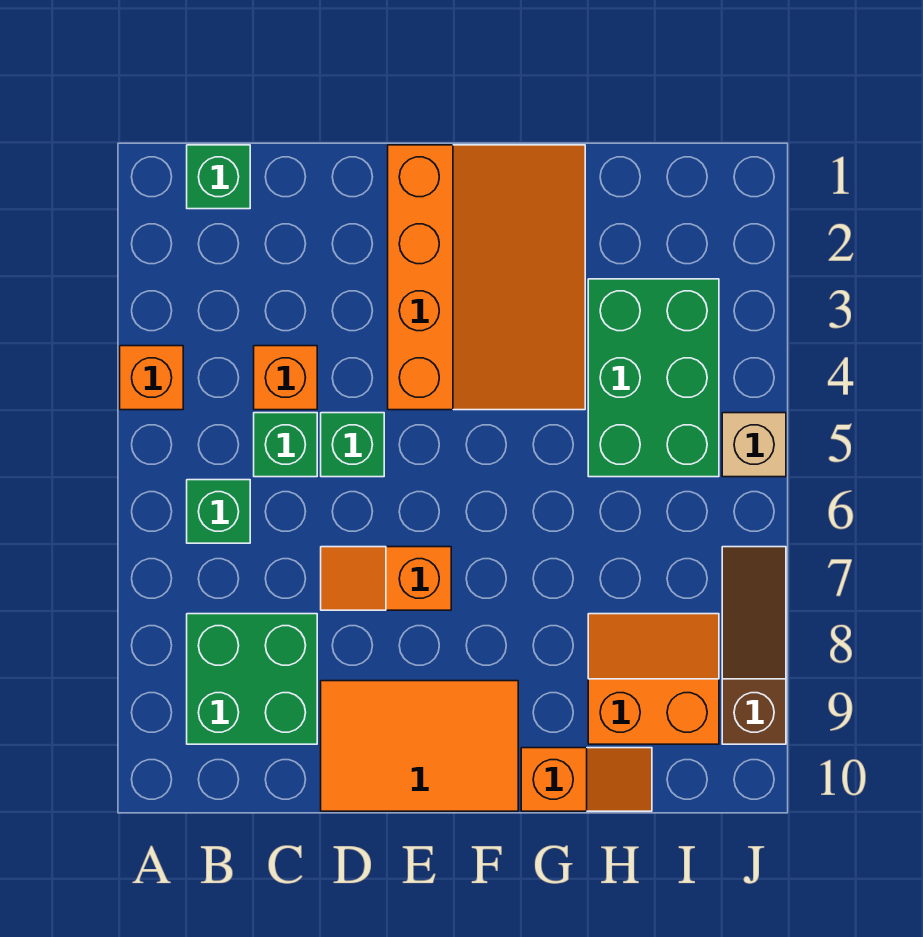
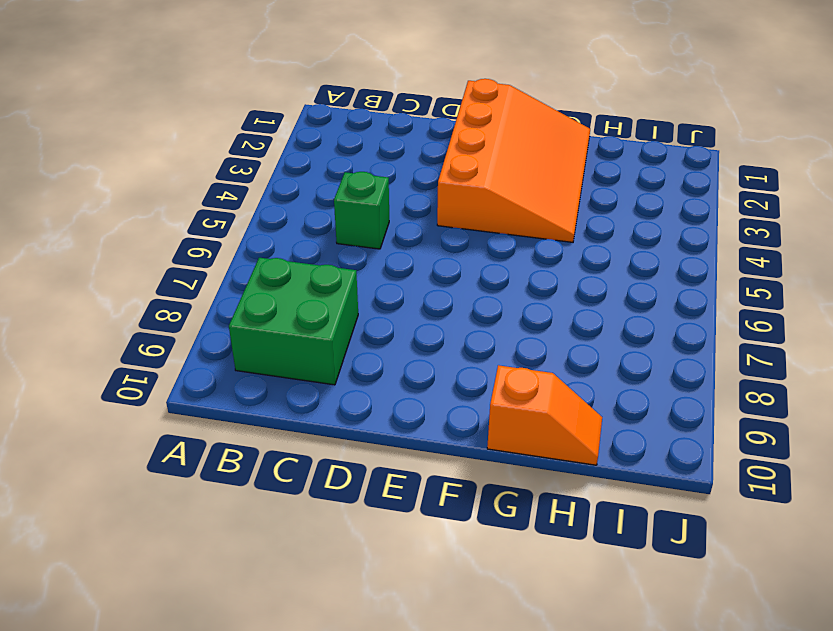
none -> orange 1x1 brick [120,346,183,410]
none -> green 1x1 brick [187,145,250,209]
none -> green 1x1 brick [187,480,250,543]

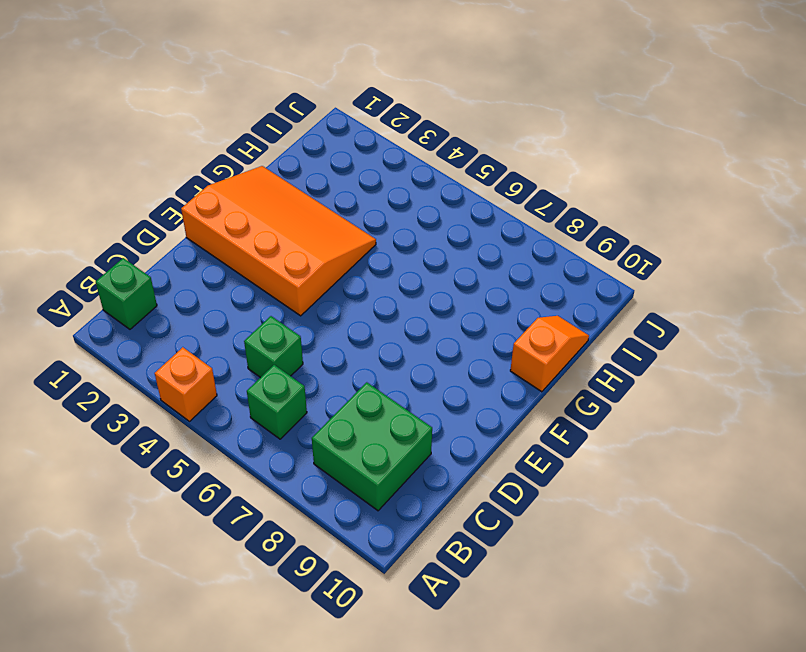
none -> orange 1x1 brick [254,346,317,410]
none -> green 1x1 brick [321,413,384,477]
none -> orange 1x2 slope [321,547,451,610]

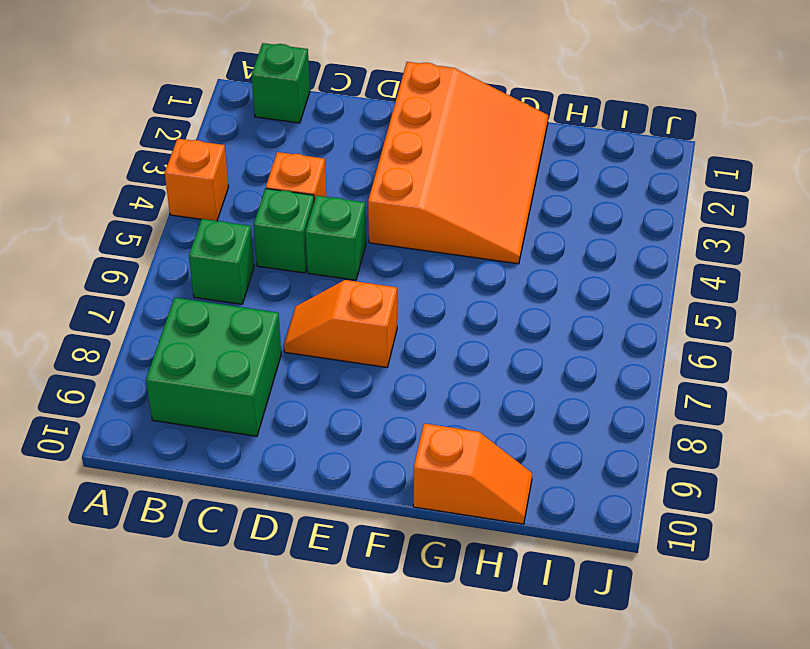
none -> orange 2x3 tile [321,681,518,811]
none -> green 2x3 brick [588,279,719,477]
none -> orange 2x2 slope [588,614,719,744]

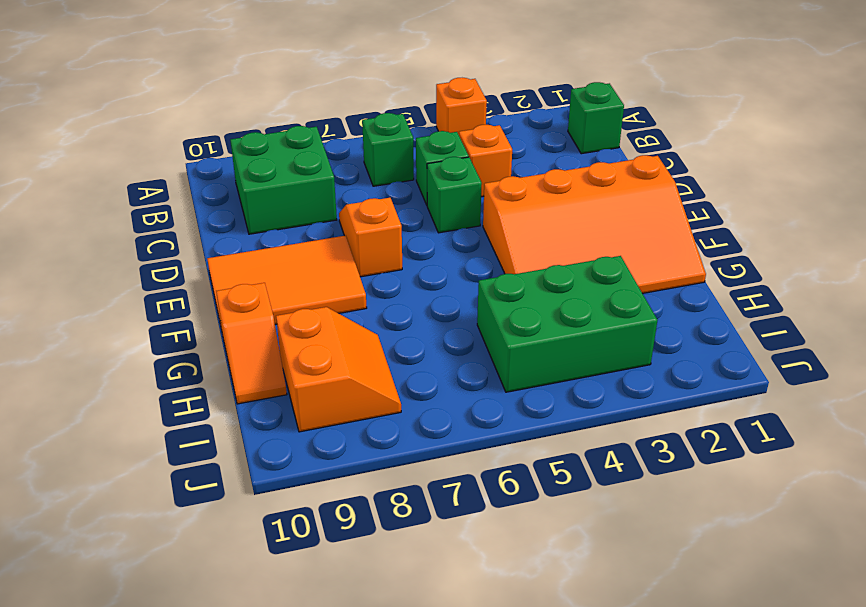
orange 2x3 tile [207,236,367,330] -> orange 2x3 tile turned to [321,681,518,811]
none -> tan 1x1 brick [722,413,786,477]
none -> brown 1x3 slope [722,547,786,744]

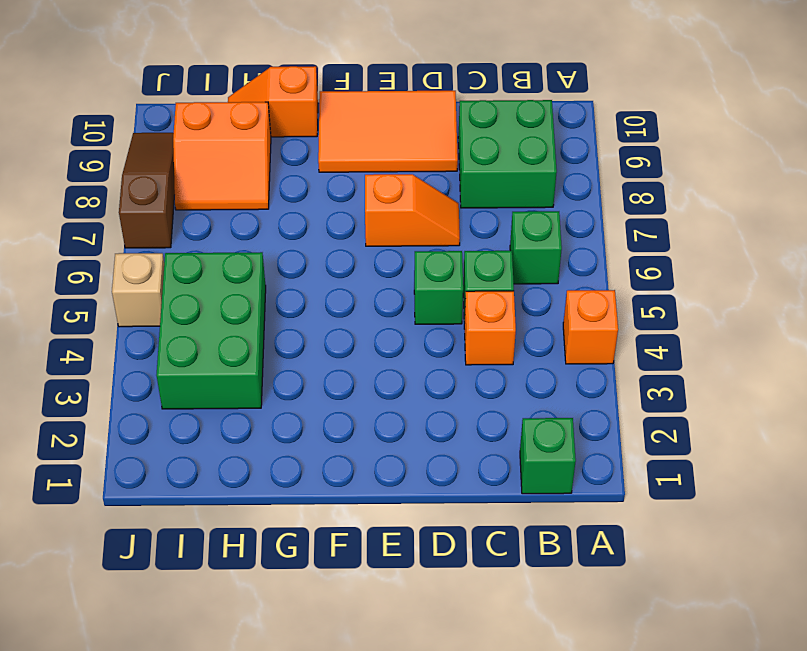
brown 1x3 slope [119,133,175,248] -> brown 1x3 slope turned to [722,547,786,744]
none -> orange 3x4 slope [388,145,585,410]

